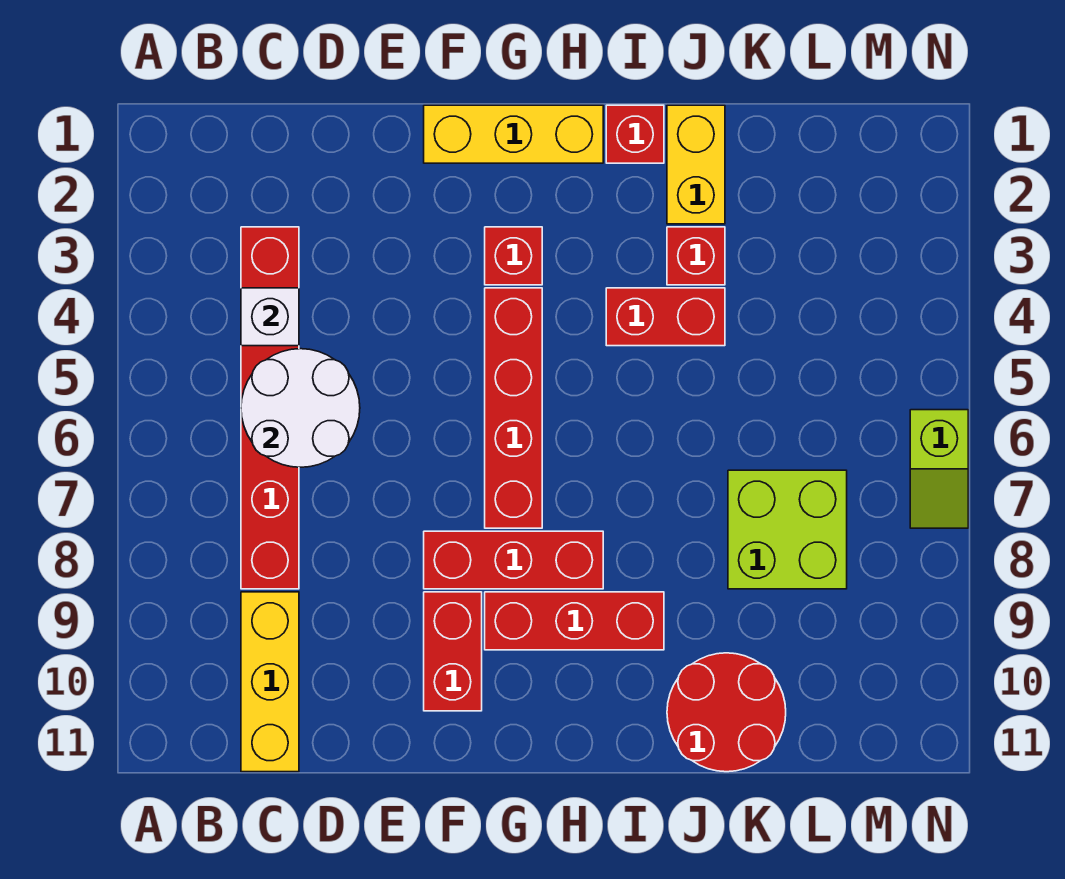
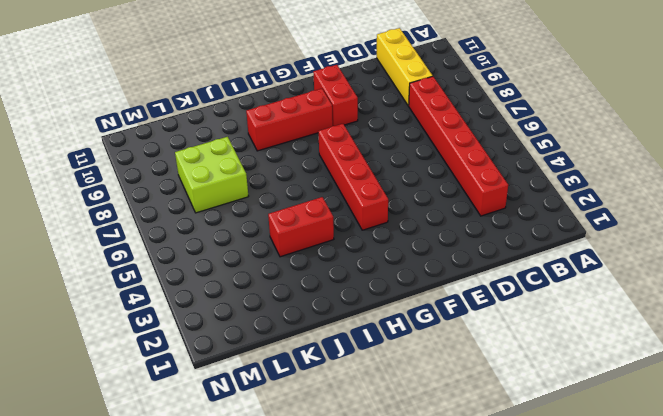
none -> yellow 1x3 brick [424,105,603,163]
none -> red 1x3 brick [424,531,603,589]
none -> red 1x1 brick [485,227,542,285]

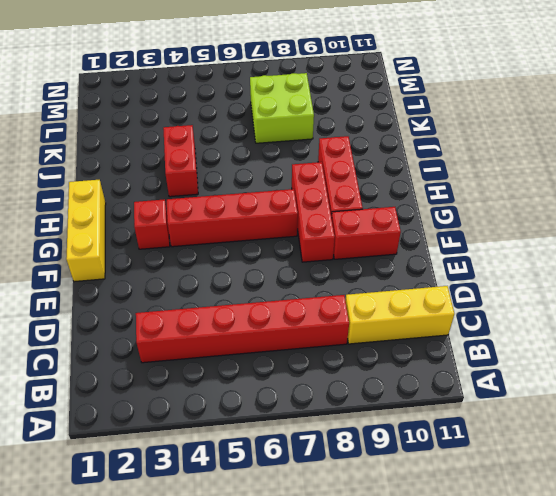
none -> red 1x1 brick [606,105,664,163]
none -> yellow 1x2 brick [667,105,725,224]
none -> red 1x1 brick [667,227,725,285]

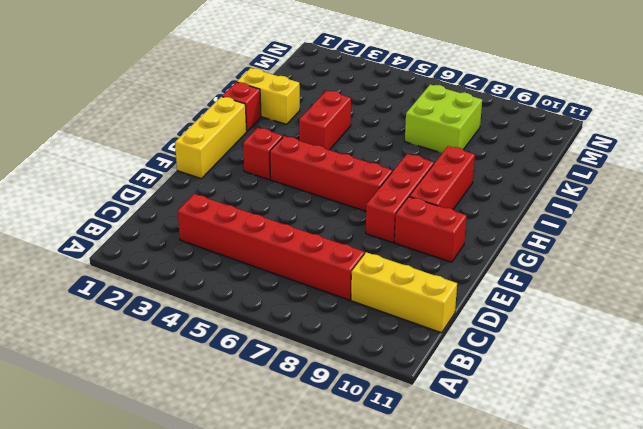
none -> red 1x1 brick [667,227,725,285]
none -> red 2x2 round brick [667,653,786,772]
none -> lime 1x2 slope [910,410,968,528]

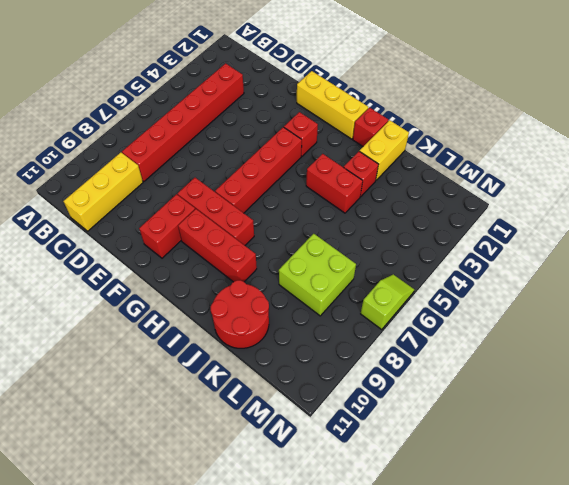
lime 1x2 slope [361,274,414,330] -> lime 1x2 slope turned to [910,410,968,528]
none -> white 1x1 brick [241,288,299,346]
none -> white 2x2 round brick [241,349,360,467]

